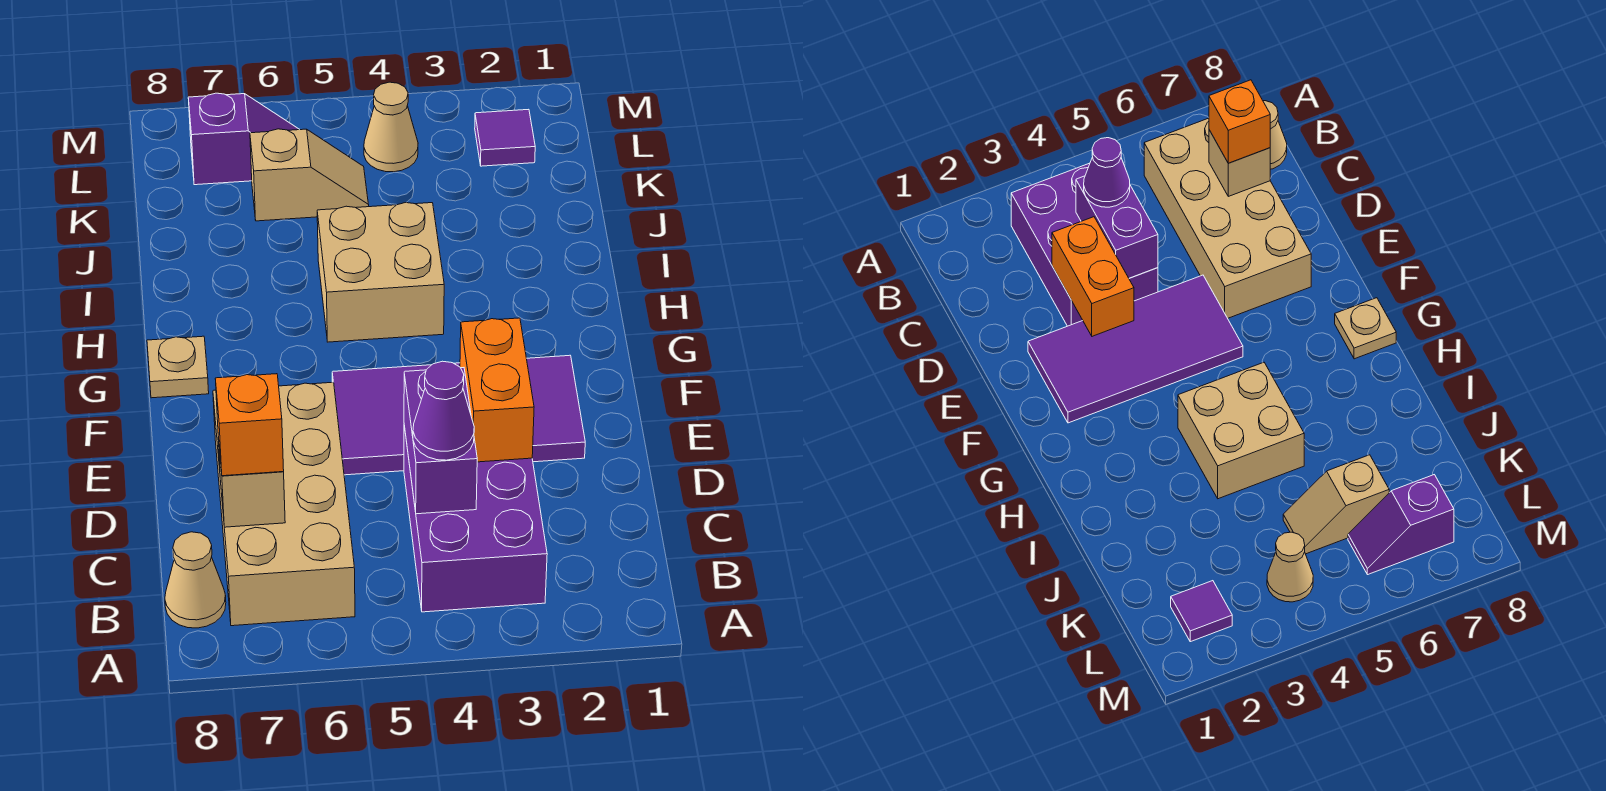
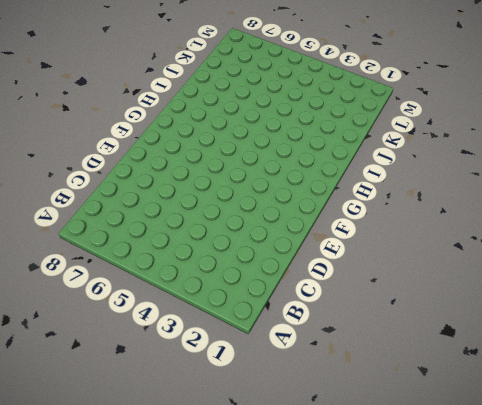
none -> purple 2x3 brick [404,426,547,612]
none -> tan 2x4 brick [213,382,355,626]
none -> tan 1x1 cone [165,532,226,628]

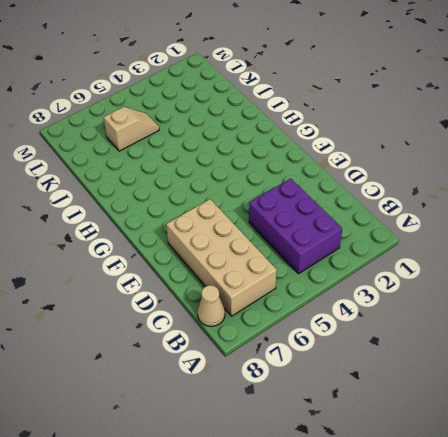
none -> purple 2x4 tile [332,355,585,475]
none -> tan 1x1 plate [147,336,209,398]
none -> tan 2x2 brick [317,203,444,342]

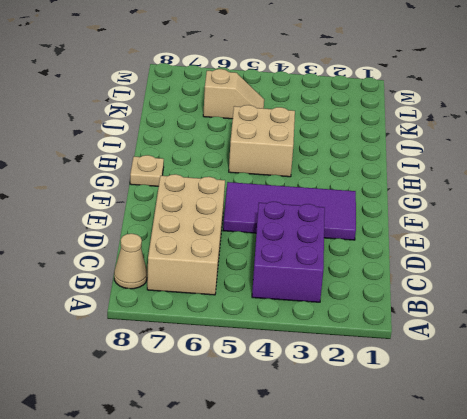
none -> purple 1x1 tile [475,109,535,166]
none -> tan 1x1 cone [364,82,418,172]
none -> purple 1x2 slope [188,93,300,185]

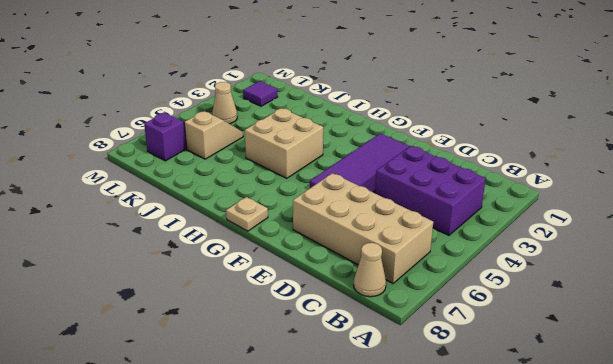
none -> purple 1x2 brick [404,368,477,514]
none -> tan 1x1 brick [218,437,285,527]
none -> orange 1x2 brick [460,318,534,462]

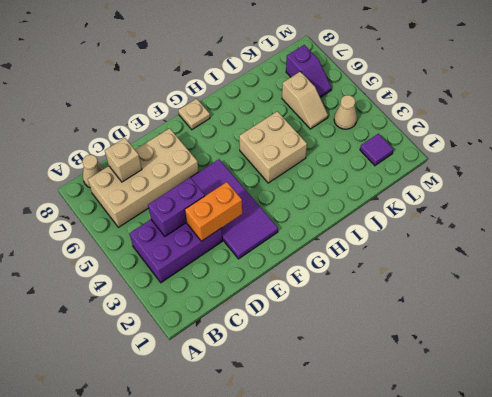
none -> purple 1x1 cone [413,361,474,460]
none -> orange 1x1 brick [215,374,284,476]

